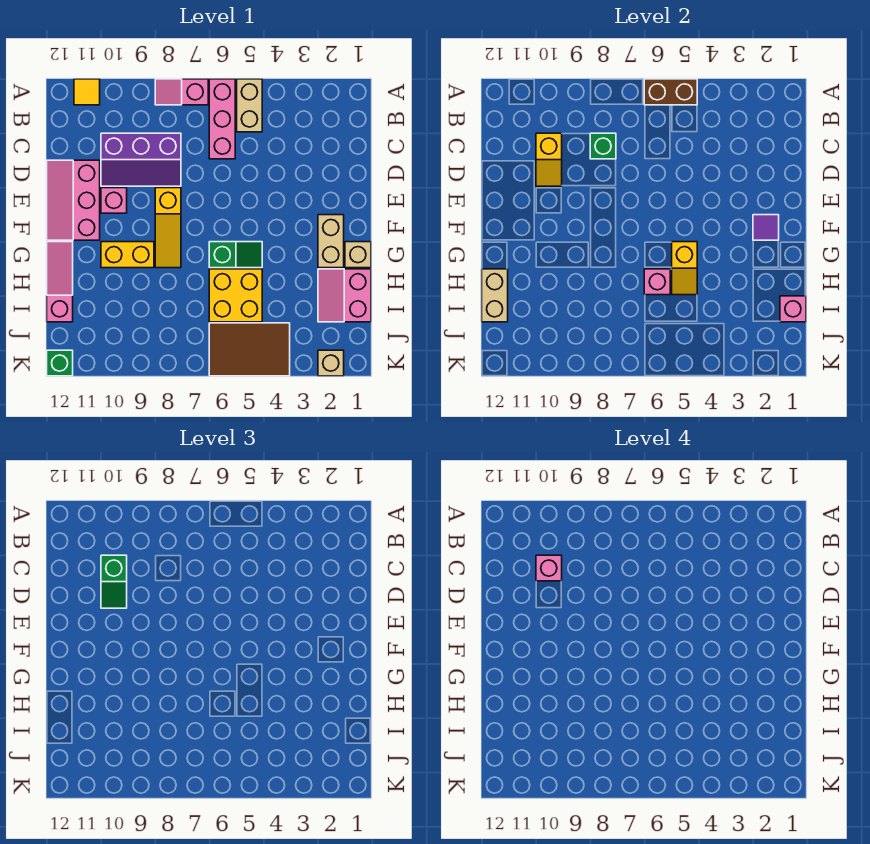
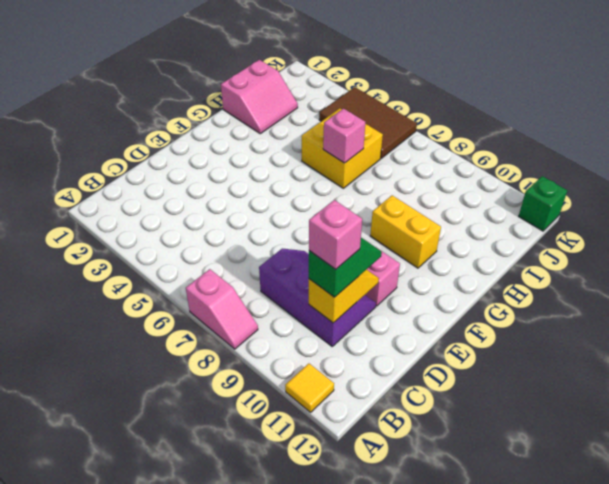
none -> tan 1x2 brick [237,79,262,132]
none -> pink 1x3 brick [209,79,235,159]
none -> pink 2x3 slope [47,160,100,240]

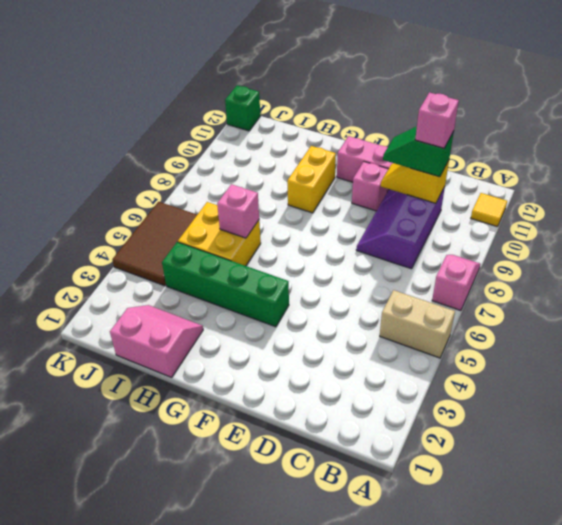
green 1x4 brick [162,242,289,327] -> none
none -> pink 1x3 brick [209,79,235,159]
none -> yellow 1x3 slope [155,188,181,268]
none -> tan 1x2 brick [318,215,344,268]

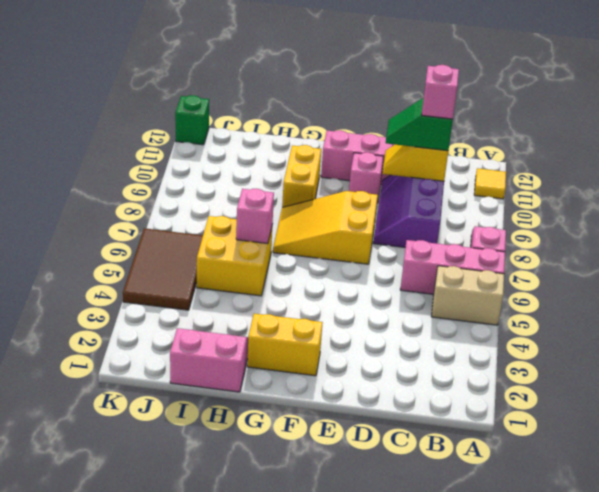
yellow 2x3 slope [273,191,378,264] -> yellow 1x3 slope [155,188,181,268]
yellow 1x2 brick [247,314,323,376] -> tan 1x2 brick [318,215,344,268]
none -> tan 1x1 brick [345,242,371,268]
none -> green 1x2 slope [209,242,262,268]
none -> pink 1x3 slope [47,242,73,322]

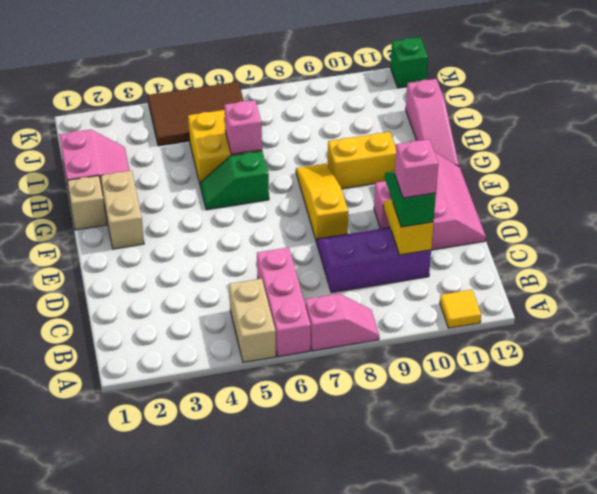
none -> tan 1x1 brick [318,350,344,376]
none -> brown 1x2 brick [644,79,697,105]
none -> green 1x1 brick [590,133,616,159]

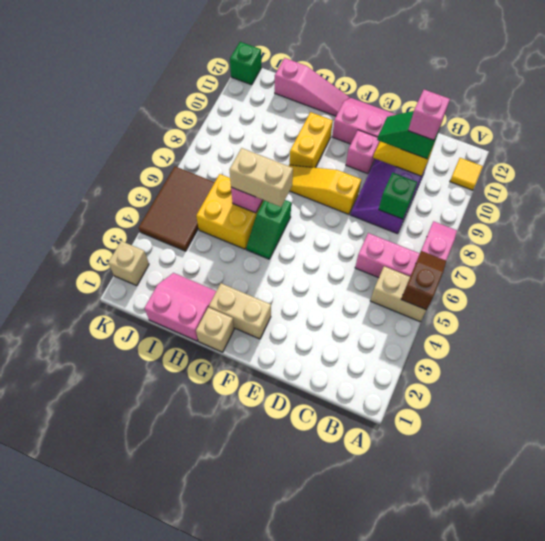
brown 1x2 slope [401,251,446,310] -> brown 1x2 brick [644,79,697,105]
tan 1x2 brick [230,148,293,207] -> tan 1x2 brick moved to [482,269,508,322]
none -> purple 1x1 tile [753,215,779,240]
none -> yellow 1x2 slope [672,242,697,295]
none -> pink 1x1 brick [780,296,806,322]

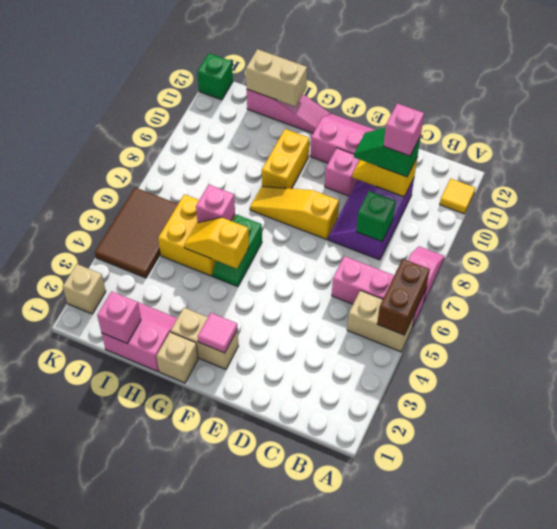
pink 1x1 tile [198,313,238,353] -> purple 1x1 tile [753,215,779,240]

